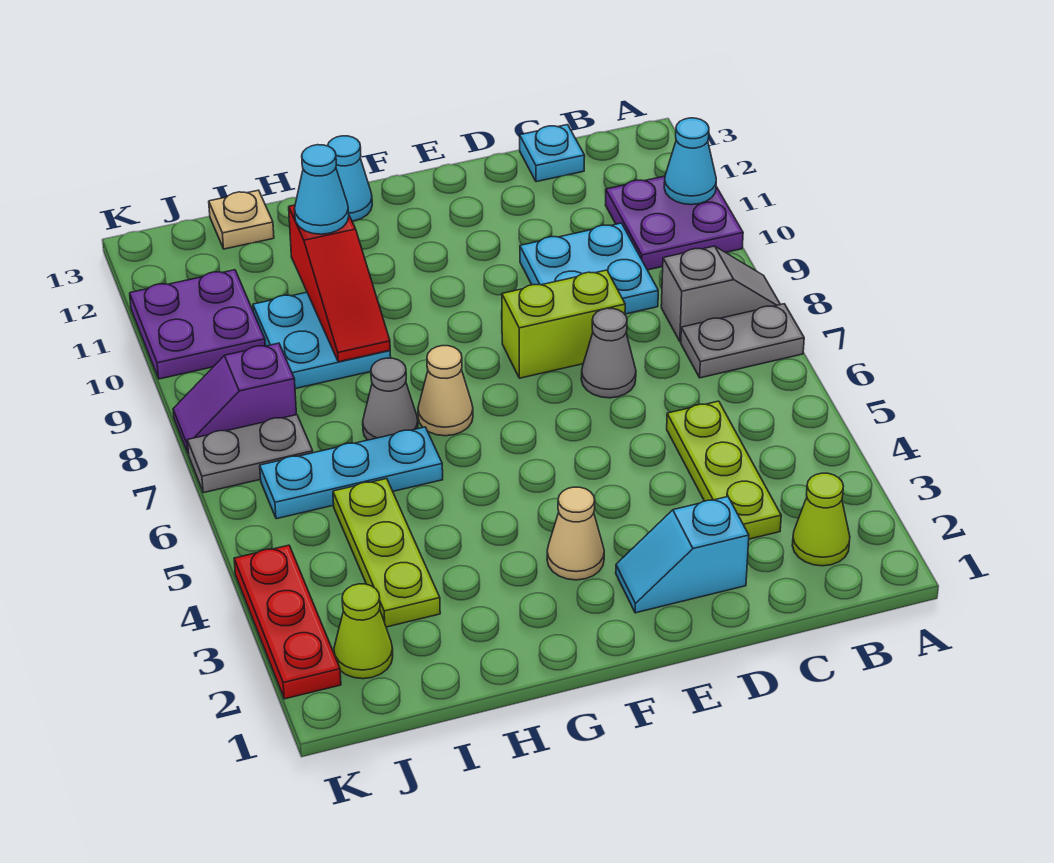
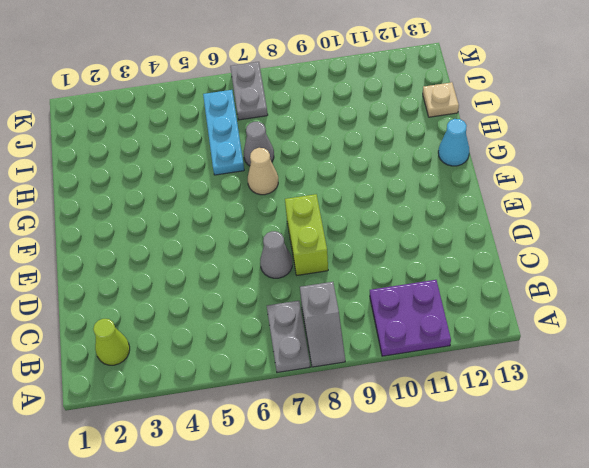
none -> lime 1x3 plate [667,401,781,539]
none -> cyan 2x2 plate [520,223,658,314]
none -> cyan 1x1 plate [520,125,585,182]

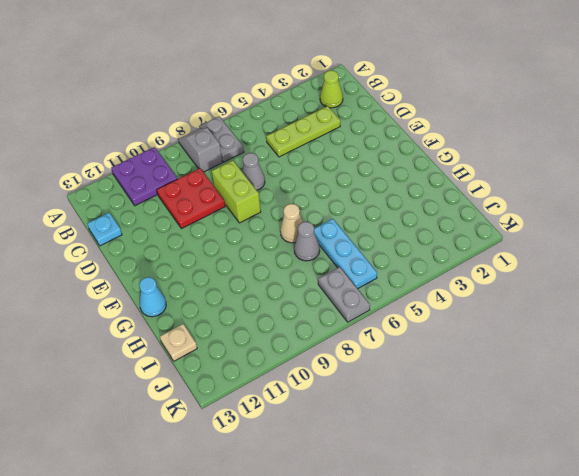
red 2x2 plate [157,168,225,229] -> cyan 2x2 plate [520,223,658,314]
none -> cyan 1x2 slope [616,497,749,613]
none -> tan 1x1 cone [547,487,604,580]
none -> cyan 2x2 plate [253,292,391,389]

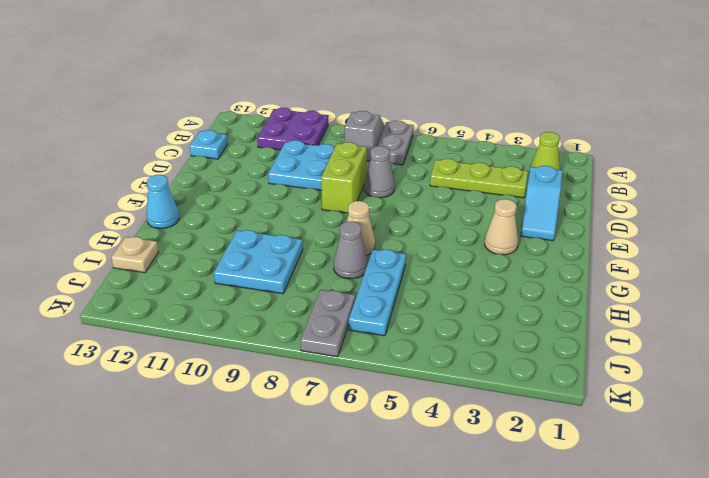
none -> lime 1x3 plate [333,479,440,627]
none -> lime 1x1 cone [334,584,393,679]
none -> purple 1x2 slope [173,343,297,454]

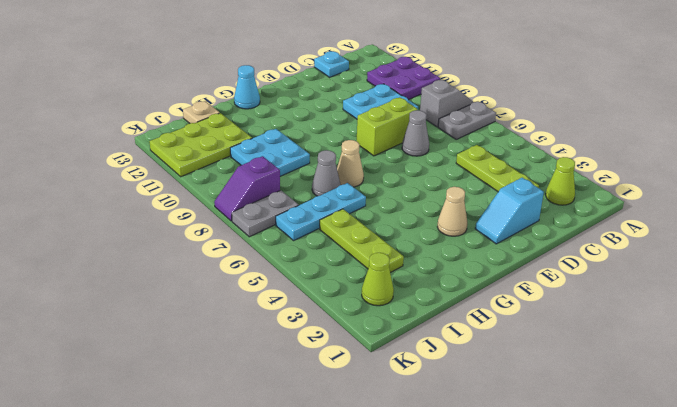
lime 2x3 plate [149,113,252,177] -> purple 2x2 plate [130,270,265,379]
none -> red 1x3 plate [234,545,341,699]
none -> cyan 1x1 cone [664,118,716,205]
none -> red 1x3 slope [289,205,390,362]

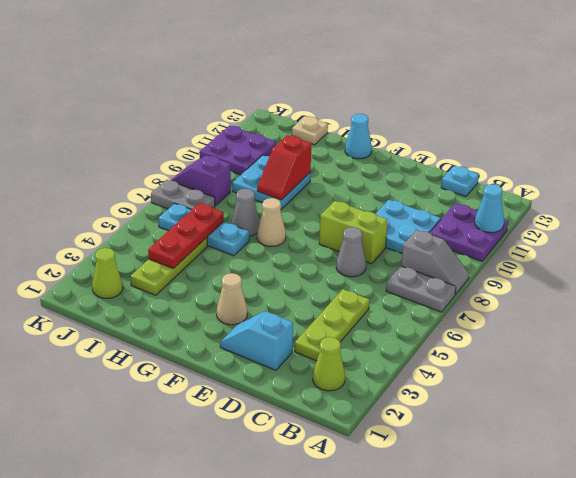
red 1x2 slope [257,135,311,200] -> red 1x3 slope [289,205,390,362]
red 1x3 plate [148,203,224,269] -> red 1x3 plate moved to [234,545,341,699]
none -> cyan 1x1 cone [295,145,349,234]

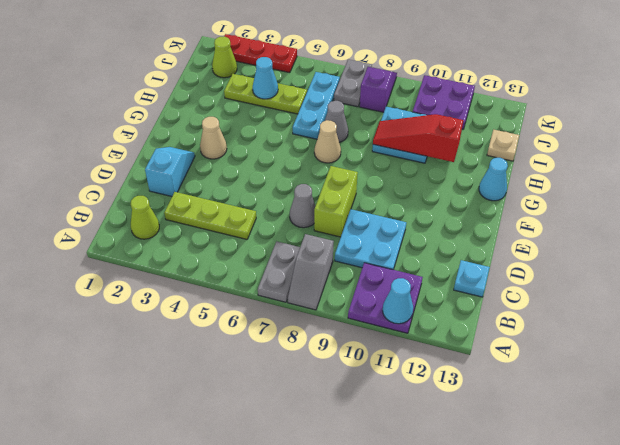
cyan 1x1 cone [253,57,278,99] -> cyan 1x1 cone moved to [295,145,349,234]

